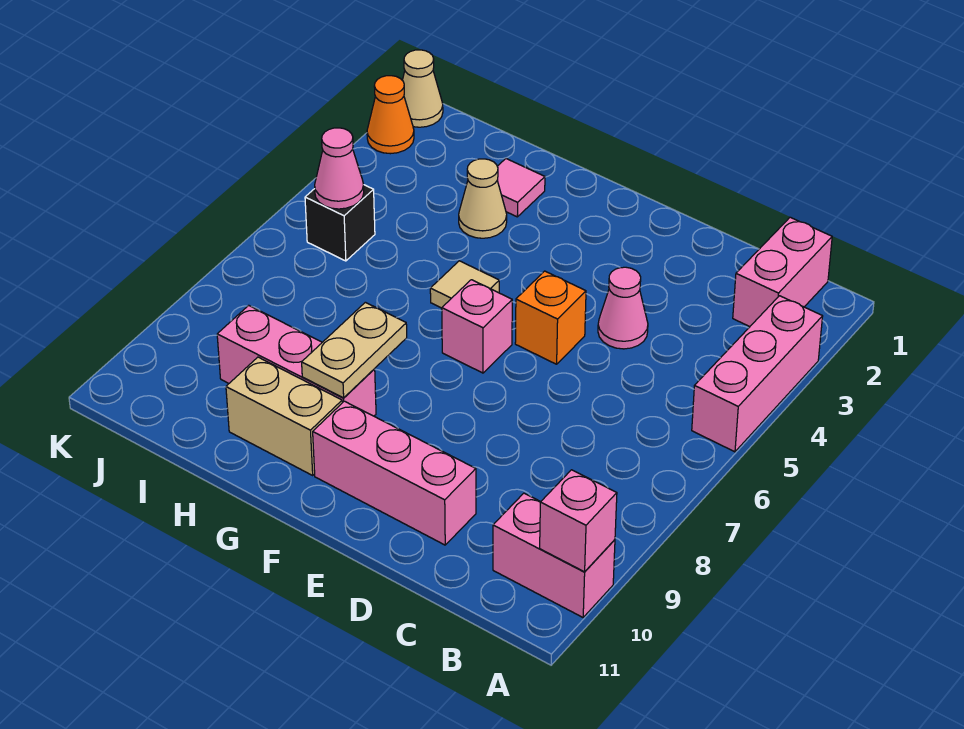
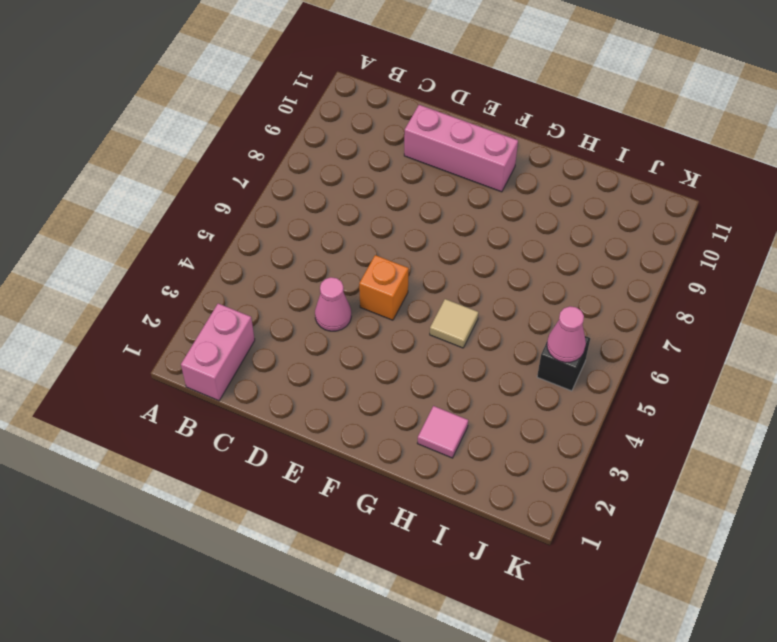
none -> pink 1x3 brick [692,296,823,452]
none -> pink 1x2 brick [493,493,615,617]
none -> pink 1x1 brick [442,280,512,373]

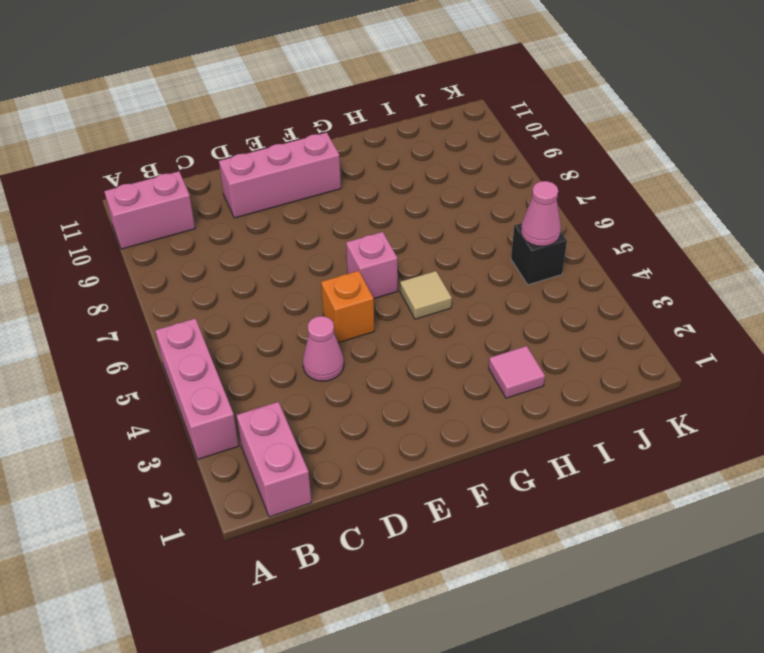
none -> pink 1x3 brick [217,305,376,416]
none -> tan 1x2 brick [226,357,342,475]
none -> tan 1x1 cone [459,159,507,238]

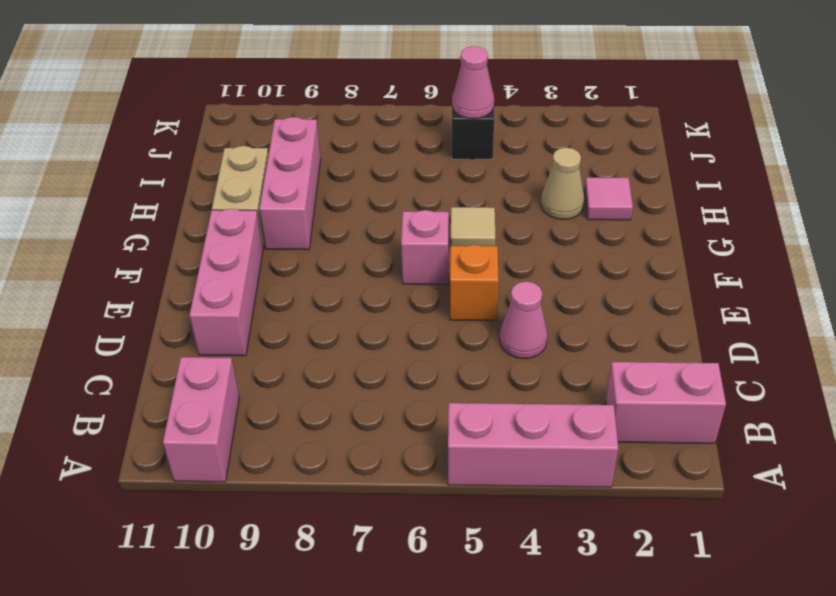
none -> tan 1x1 cone [402,50,443,127]
none -> orange 1x1 cone [367,76,414,154]
none -> pink 1x1 brick [540,470,617,572]

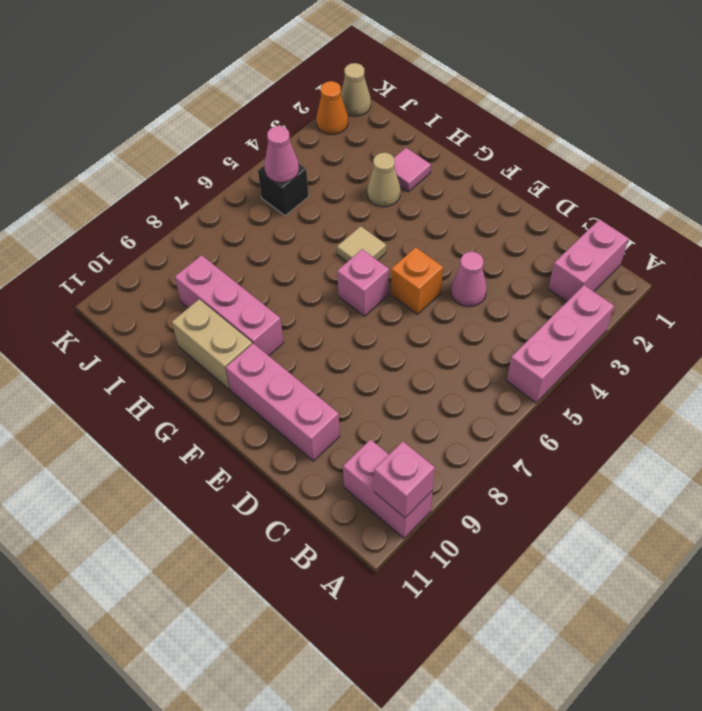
none -> tan 1x2 plate [302,302,407,398]

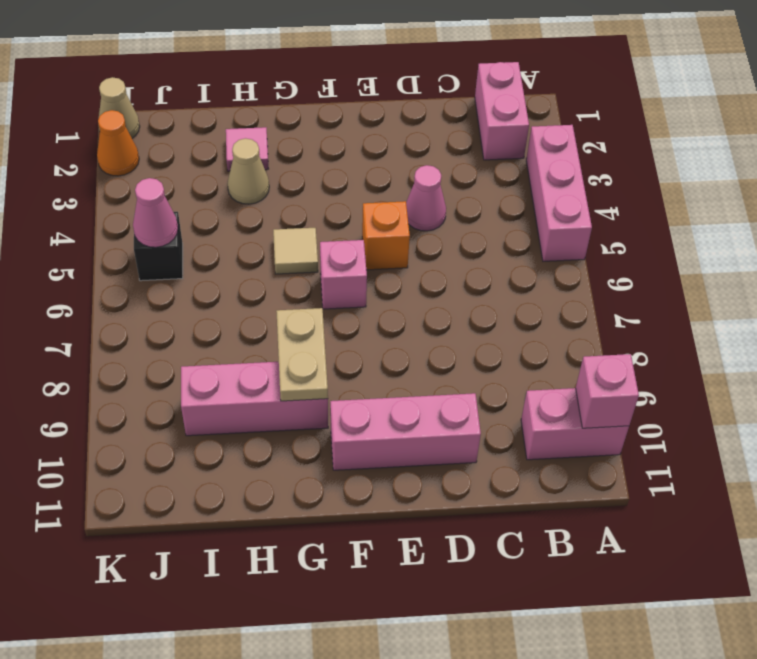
none -> tan 1x2 brick [226,357,342,475]

